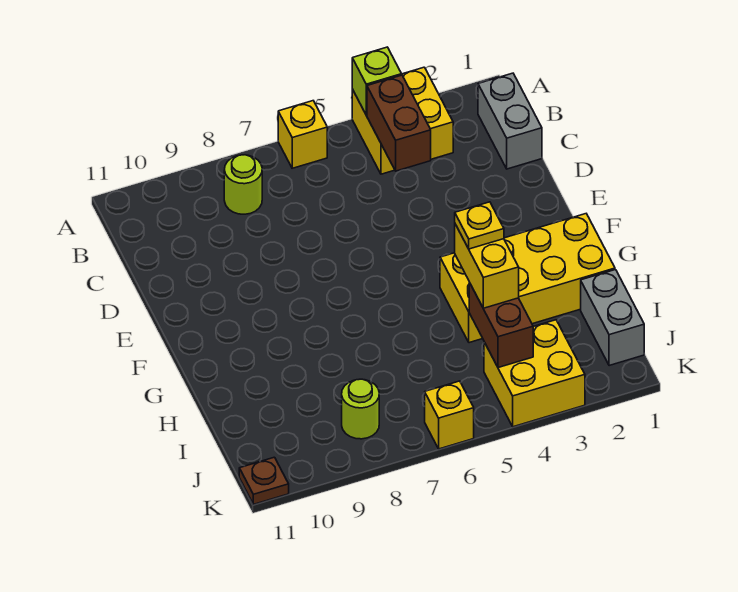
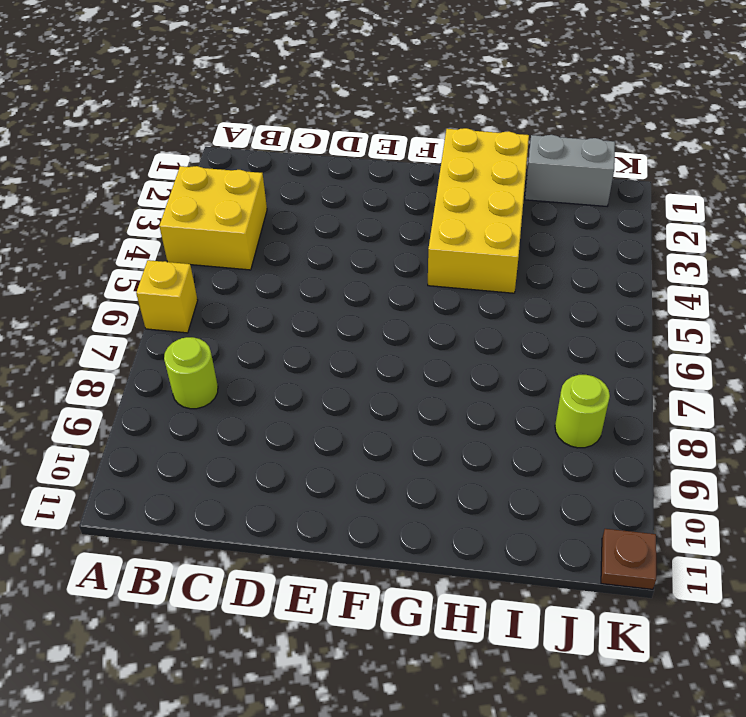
none -> grey 1x2 brick [478,73,542,169]
none -> yellow 2x2 brick [484,320,585,427]
none -> yellow 1x1 brick [425,381,474,449]

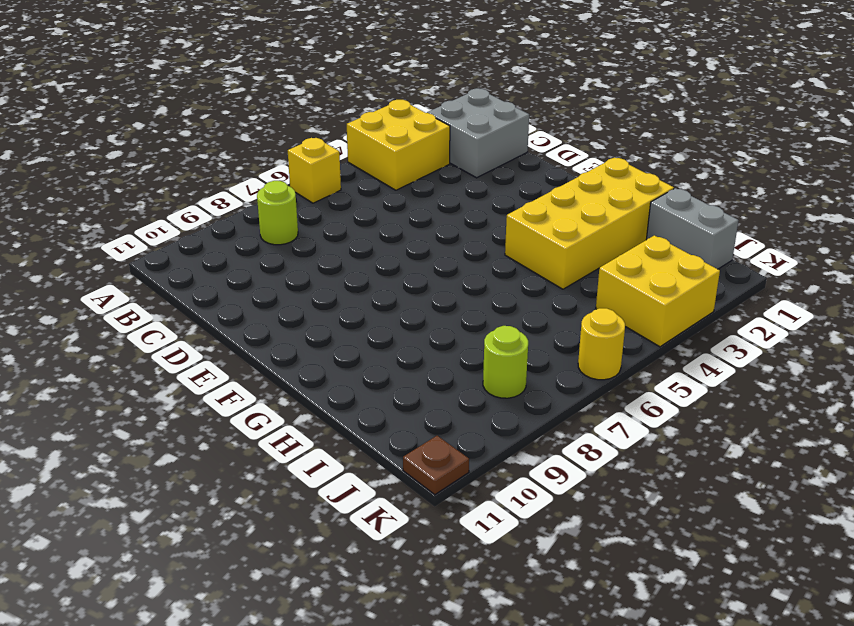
grey 2x2 brick [427,88,529,178] -> grey 1x2 brick [478,73,542,169]
yellow 1x1 round brick [578,308,625,380] -> yellow 1x1 brick [425,381,474,449]
none -> lime 1x1 brick [352,47,402,115]
none -> brown 1x2 brick [367,75,431,171]
none -> brown 1x2 brick [469,283,533,368]

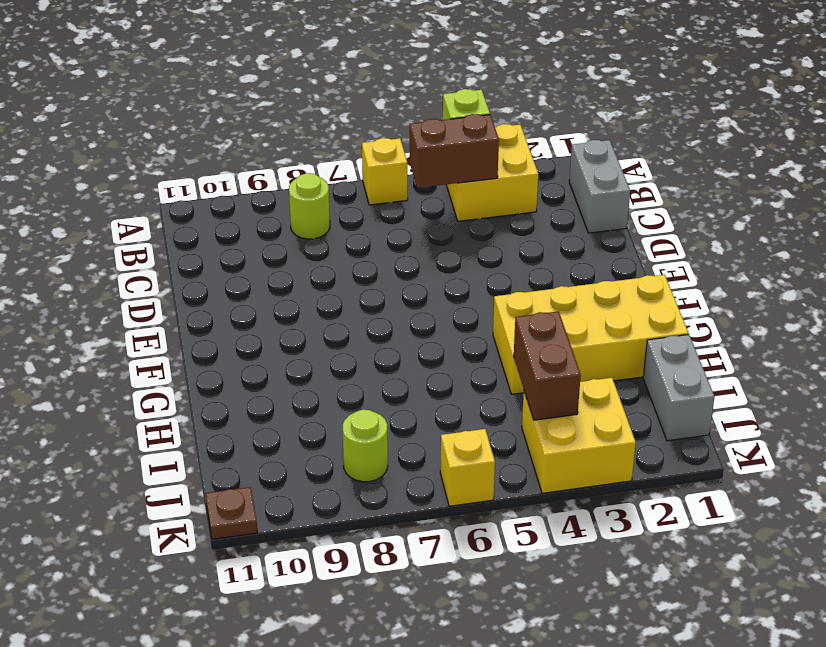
brown 1x2 brick [410,114,499,188] -> brown 1x2 brick turned to [367,75,431,171]
none -> yellow 1x2 brick [455,224,519,308]
none -> yellow 1x1 plate [455,202,504,249]

